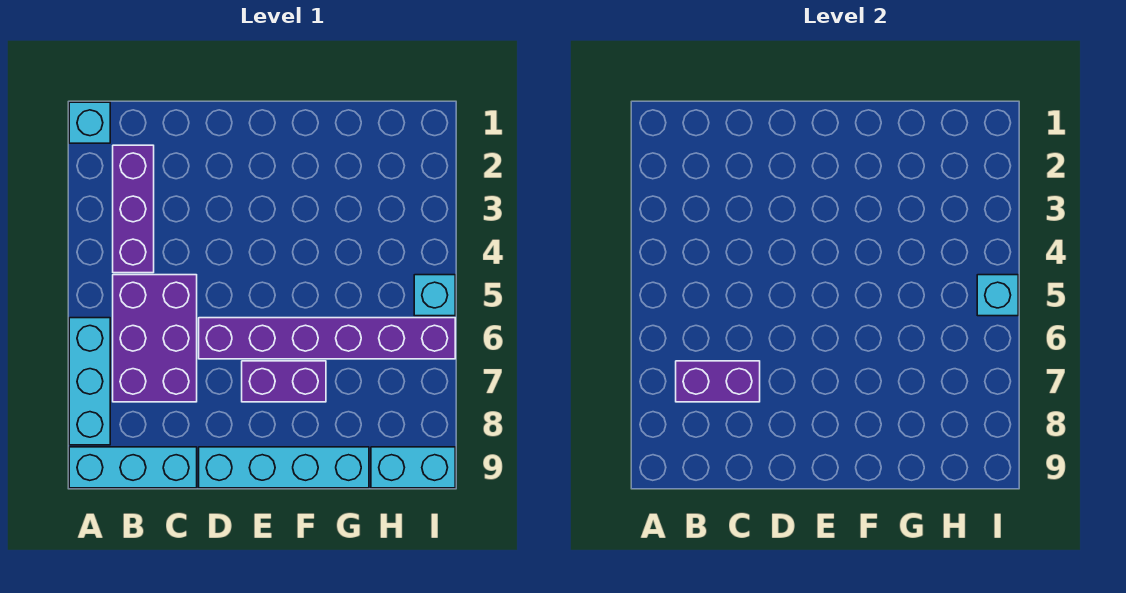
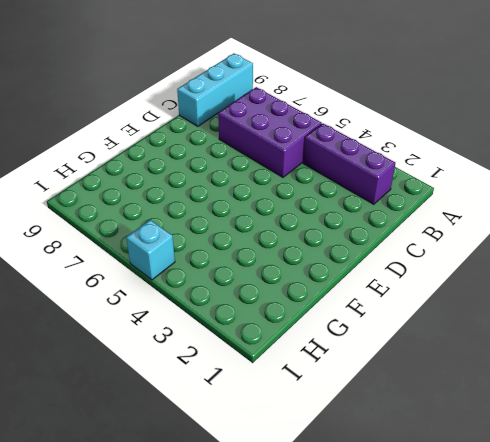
none -> cyan 1x1 brick [69,102,110,143]
none -> cyan 1x3 brick [69,318,110,445]
none -> purple 1x6 brick [199,318,455,359]

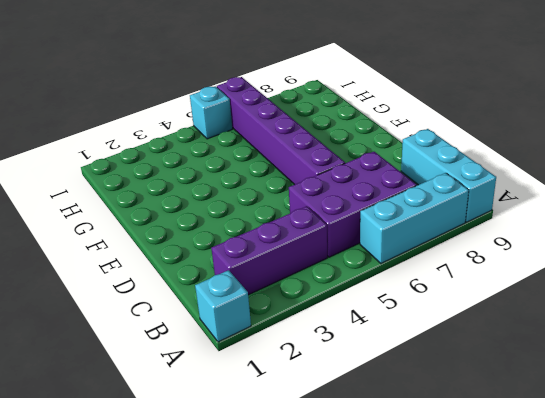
none -> cyan 1x4 brick [199,447,369,488]
none -> purple 1x2 brick [242,361,326,402]
none -> cyan 1x2 brick [371,447,455,488]

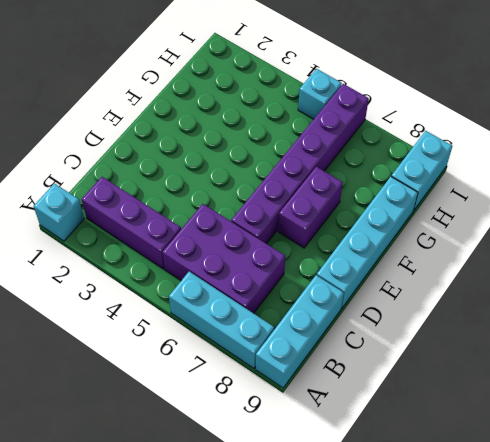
none -> purple 1x2 brick [676,361,760,402]
none -> cyan 1x1 brick [977,275,1018,316]

